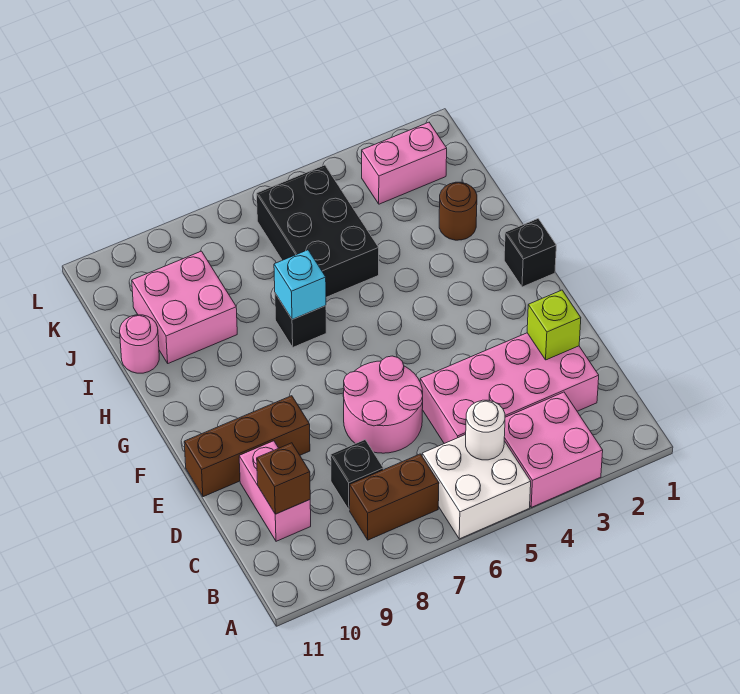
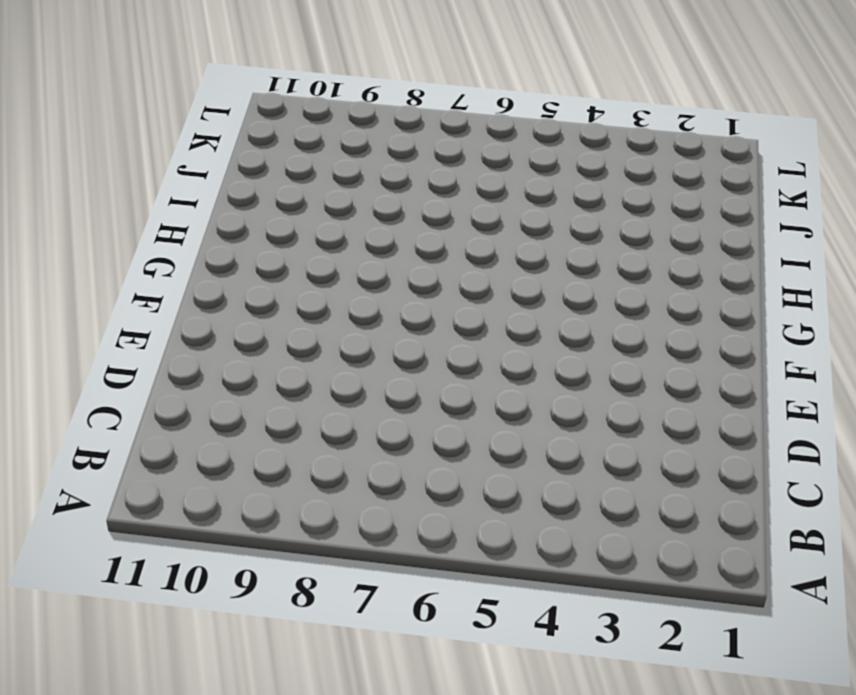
none -> pink 2x2 brick [504,392,603,507]
none -> white 2x2 brick [422,434,531,539]
none -> brown 1x2 brick [350,454,439,540]

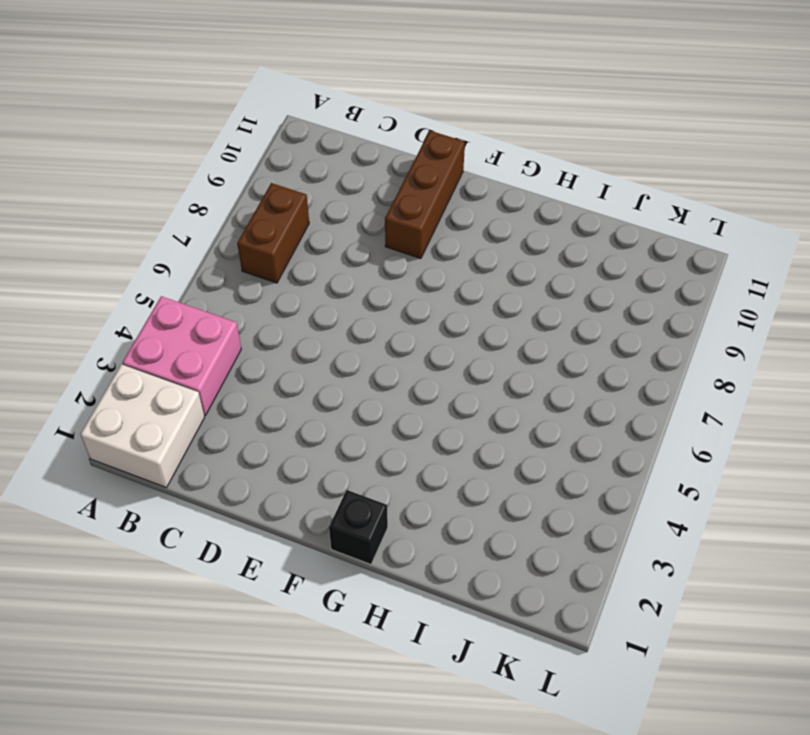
white 2x2 brick [80,364,205,488] -> white 2x2 brick moved to [422,434,531,539]
none -> pink 2x4 brick [420,333,599,444]
none -> black 1x1 brick [331,440,383,510]
none -> pink 1x2 brick [239,441,311,541]

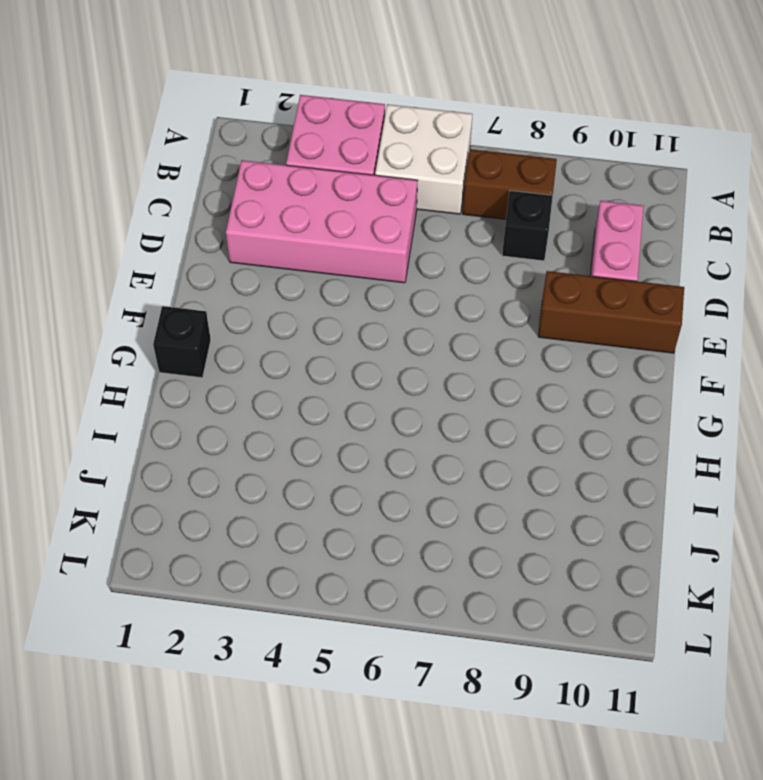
none -> pink 2x2 round brick [343,356,423,453]
none -> black 1x1 brick [275,294,326,347]
none -> brown 1x1 round brick [439,182,477,240]

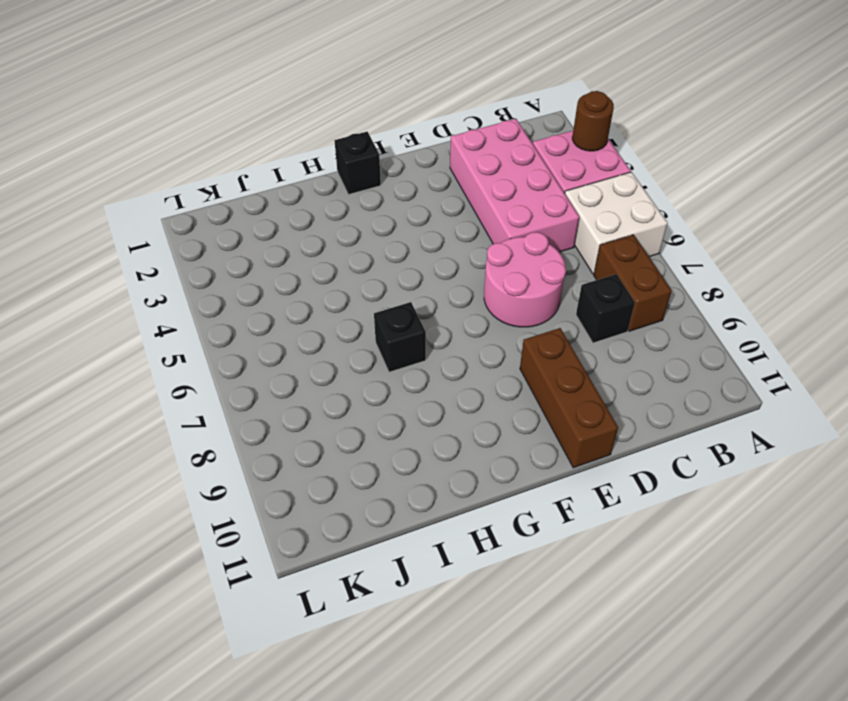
brown 1x1 round brick [572,91,614,151] -> brown 1x1 round brick moved to [439,182,477,240]
none -> pink 1x2 brick [239,441,311,541]
none -> black 2x3 brick [257,165,379,297]
none -> pink 2x2 brick [132,251,237,363]

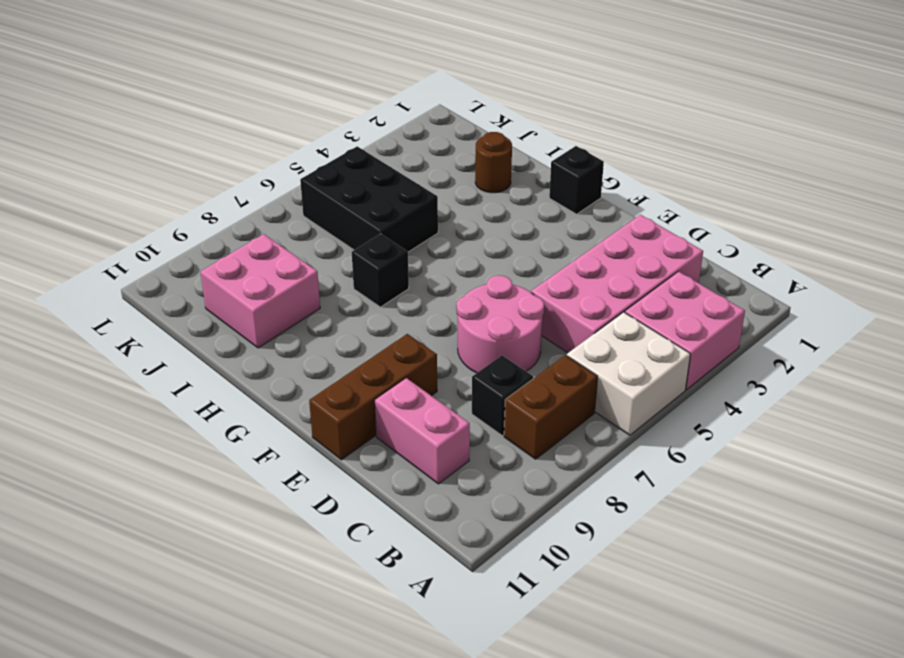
none -> pink 1x1 round brick [120,315,159,373]
none -> pink 1x2 brick [362,122,447,204]
none -> white 1x1 round brick [466,400,505,460]

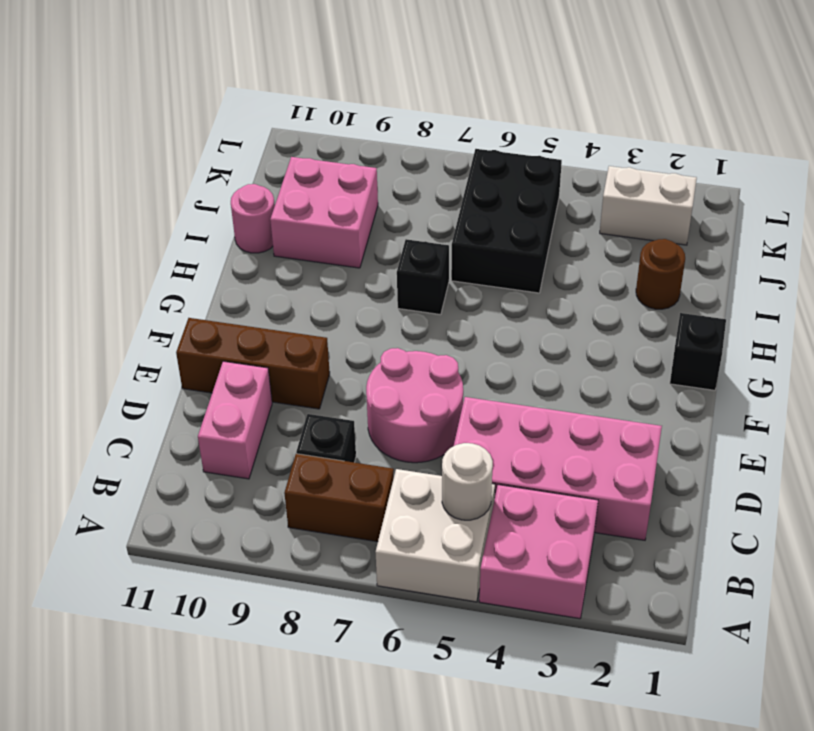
white 1x2 brick [600,166,697,245] -> pink 1x2 brick [362,122,447,204]
none -> brown 1x1 brick [257,443,310,514]
none -> lime 1x1 brick [527,290,581,360]
none -> cyan 1x1 brick [274,250,326,320]

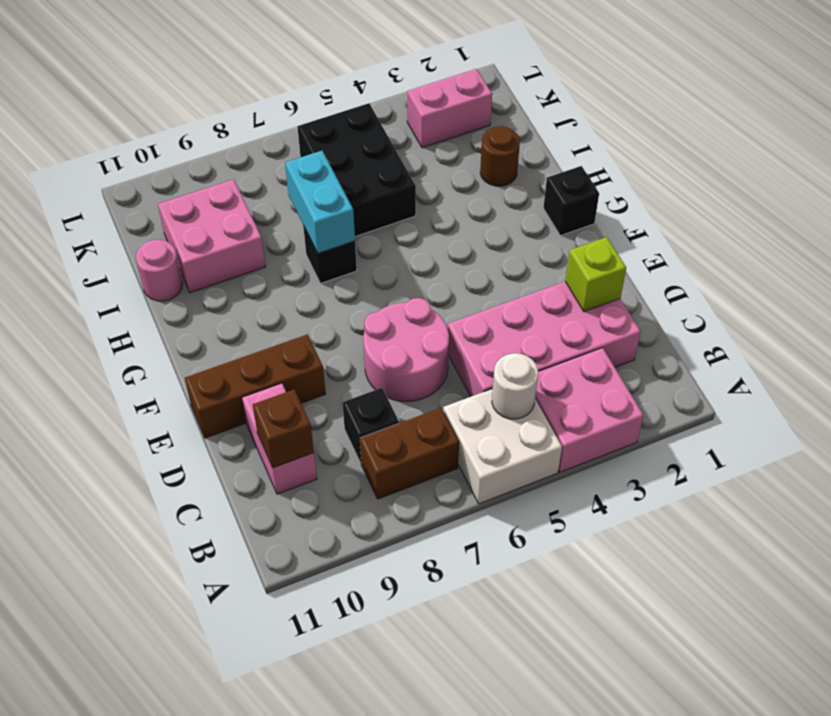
cyan 1x2 brick [285,151,355,253] -> cyan 1x1 brick [274,250,326,320]

